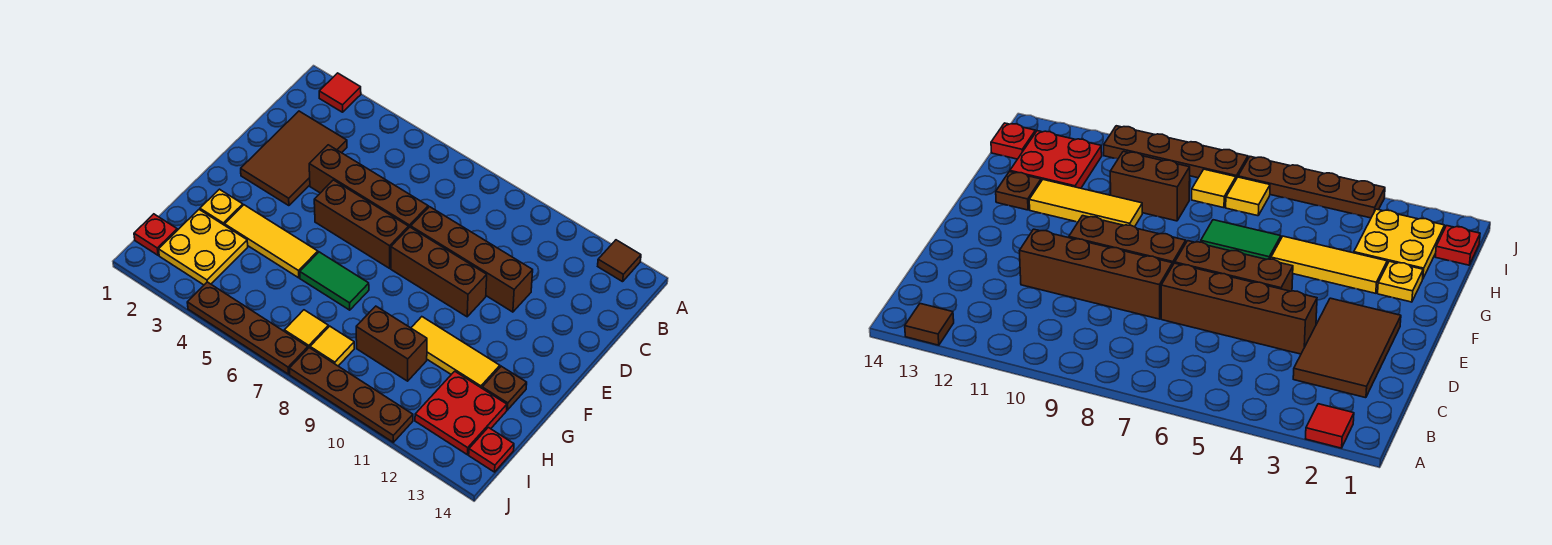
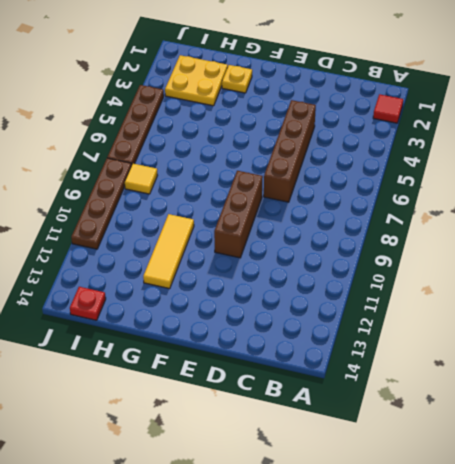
none -> brown 1x1 tile [598,240,641,282]
none -> brown 2x3 tile [241,111,347,206]
none -> brown 1x4 brick [411,207,533,312]

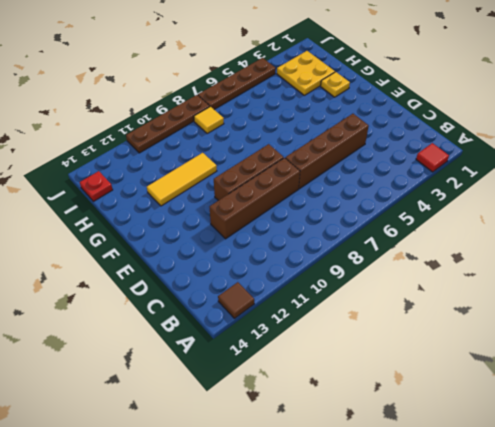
none -> brown 2x3 tile [241,111,347,206]
none -> brown 1x3 brick [314,180,409,268]
none -> yellow 1x3 tile [225,205,318,278]

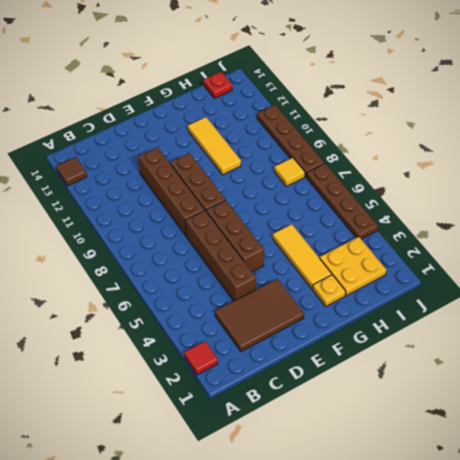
none -> green 1x2 tile [300,252,369,310]
none -> brown 1x1 plate [482,366,527,410]
none -> brown 1x2 brick [356,306,427,381]

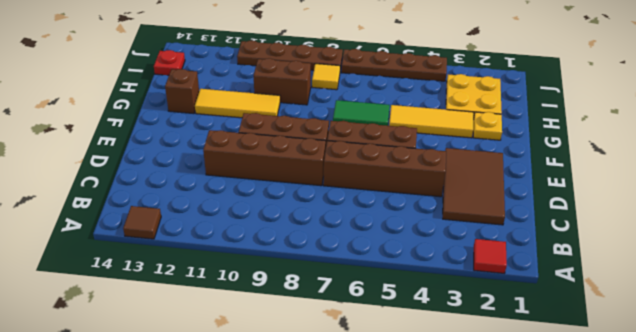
brown 1x1 brick [165,69,199,114] -> brown 1x1 plate [482,366,527,410]
none -> red 2x2 plate [415,371,507,455]
none -> red 1x1 plate [134,214,177,255]
none -> yellow 1x1 tile [284,310,328,348]

